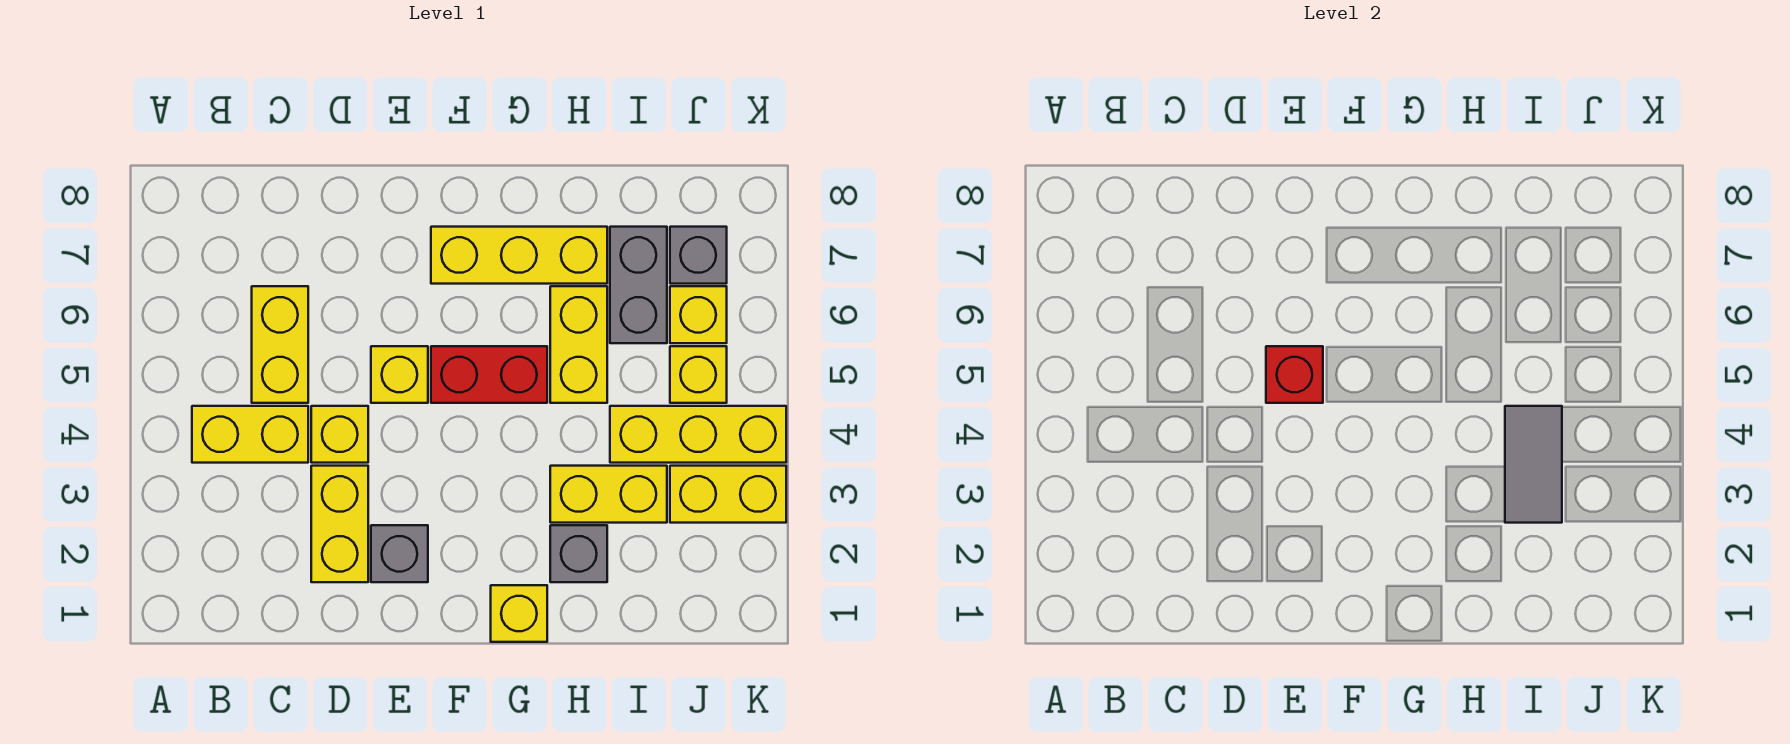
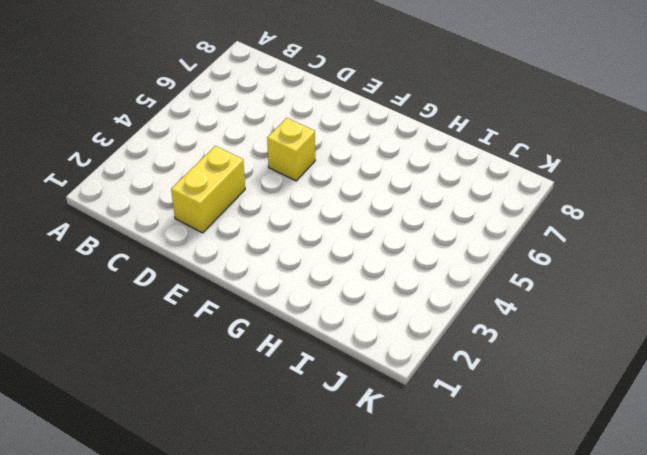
none -> yellow 1x2 brick [192,406,308,463]
none -> yellow 1x2 brick [252,286,308,403]
none -> yellow 1x1 brick [311,406,368,463]

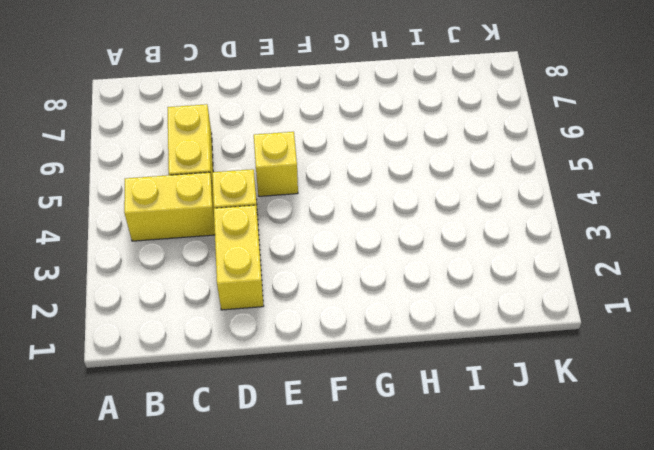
none -> grey 1x1 brick [371,525,428,582]
none -> red 1x2 brick [431,346,547,403]
none -> yellow 1x3 brick [431,227,607,284]

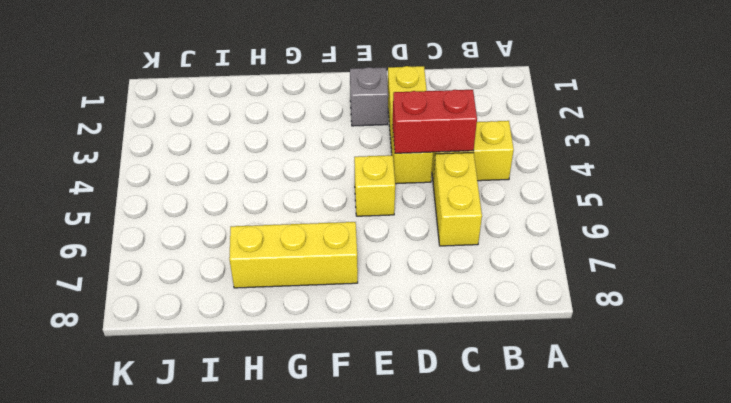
red 1x2 brick [392,90,477,153] -> red 1x2 brick moved to [431,346,547,403]
none -> yellow 1x1 brick [491,585,547,642]
none -> grey 1x1 brick [550,525,607,582]
none -> yellow 1x2 brick [550,466,667,523]

